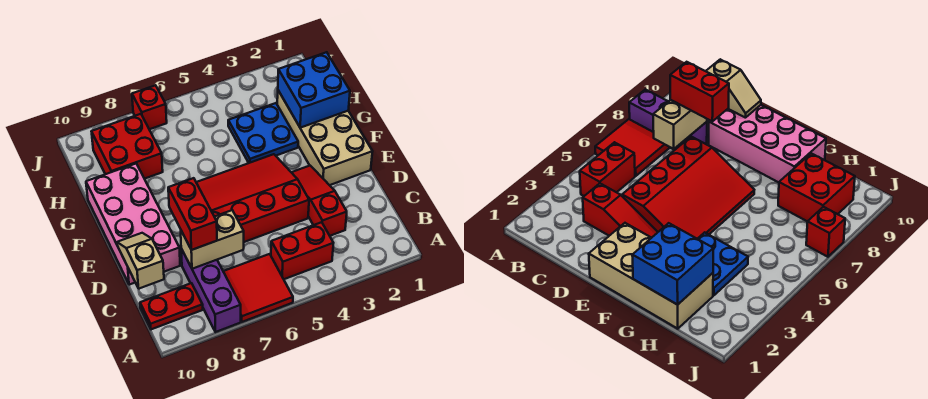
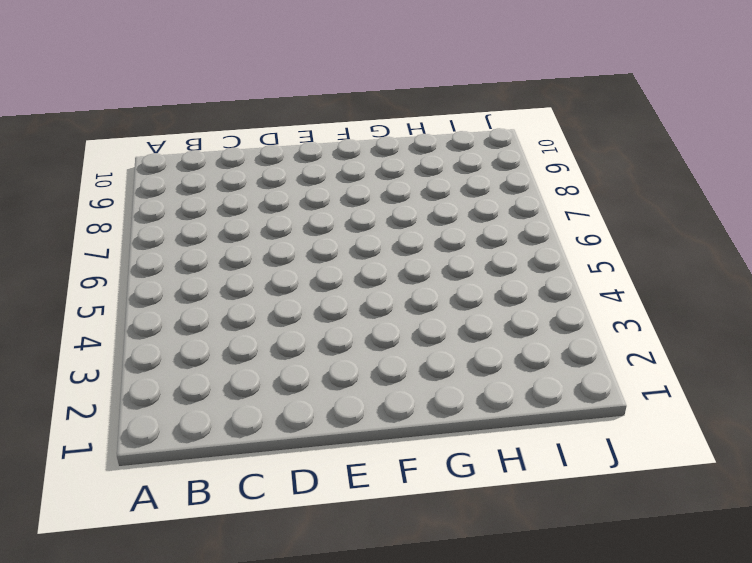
none -> red 2x2 tile [223,254,293,322]
none -> purple 1x3 brick [181,249,241,332]
none -> red 1x2 brick [271,222,333,279]

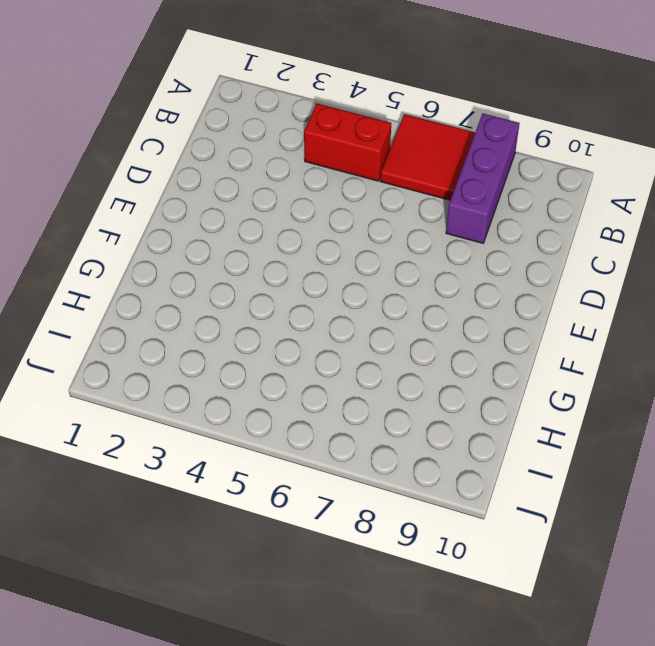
none -> red 1x2 plate [140,283,203,329]
none -> red 1x3 slope [291,166,347,236]
none -> red 3x4 slope [196,154,309,242]

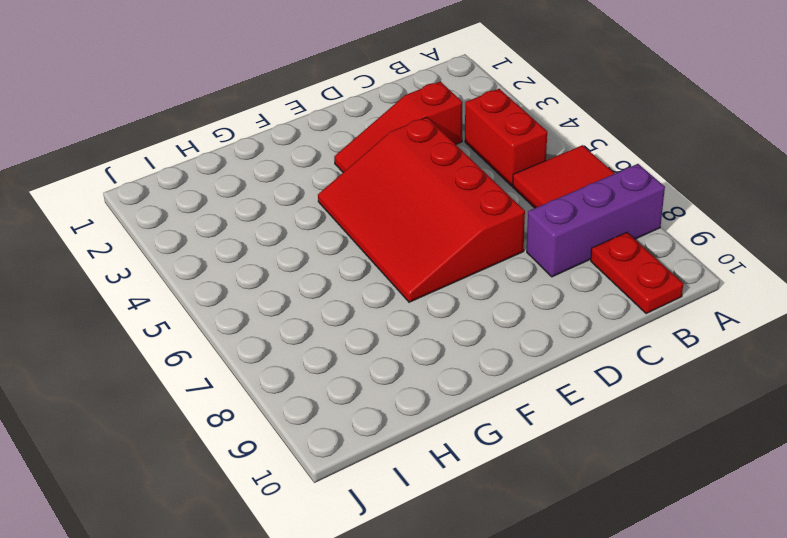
none -> pink 2x4 brick [86,164,180,285]
none -> tan 2x4 brick [277,91,373,185]
none -> blue 2x2 plate [228,103,298,163]

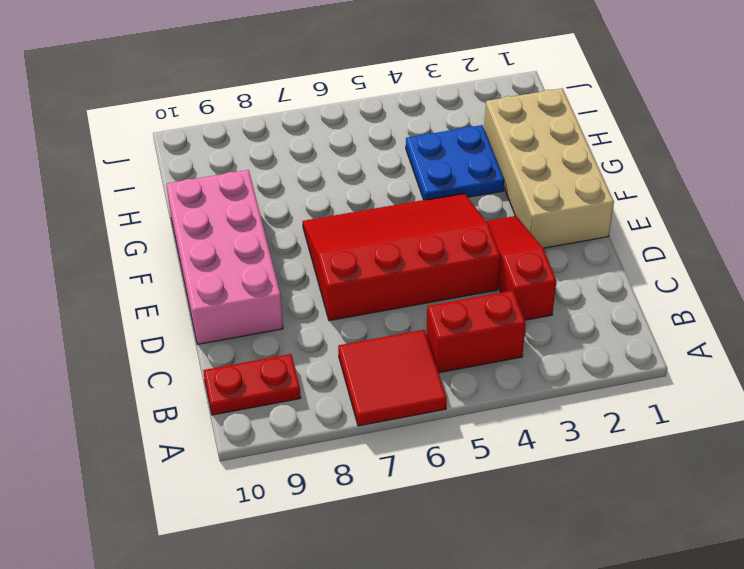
none -> purple 1x3 brick [181,249,241,332]
none -> red 2x2 brick [91,114,163,179]
none -> red 1x1 brick [132,85,167,129]

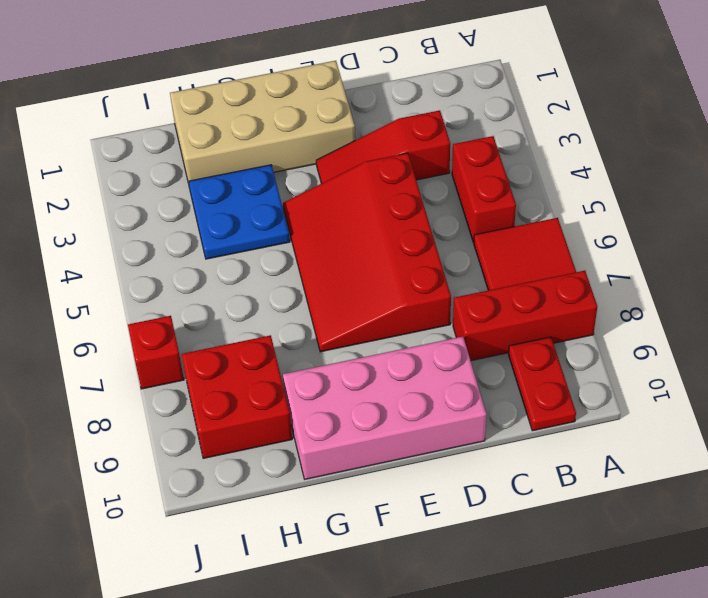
red 1x3 brick [453,271,597,361] -> purple 1x3 brick [181,249,241,332]
none -> tan 1x2 brick [181,210,244,269]
none -> tan 1x2 slope [117,233,164,289]
none -> blue 2x2 brick [278,52,350,128]

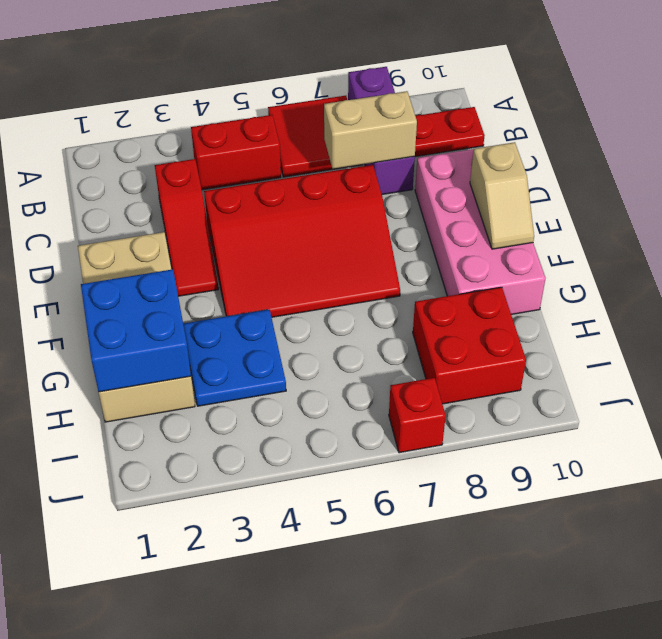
tan 1x2 slope [470,142,534,249] -> tan 1x2 slope moved to [117,233,164,289]
none -> red 1x2 brick [168,178,217,250]

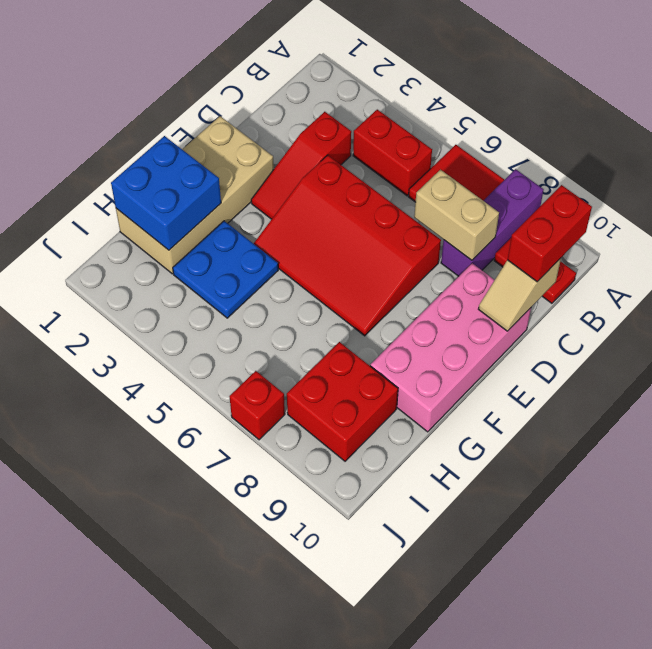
red 1x2 brick [508,185,592,282] -> red 1x2 brick moved to [168,178,217,250]

